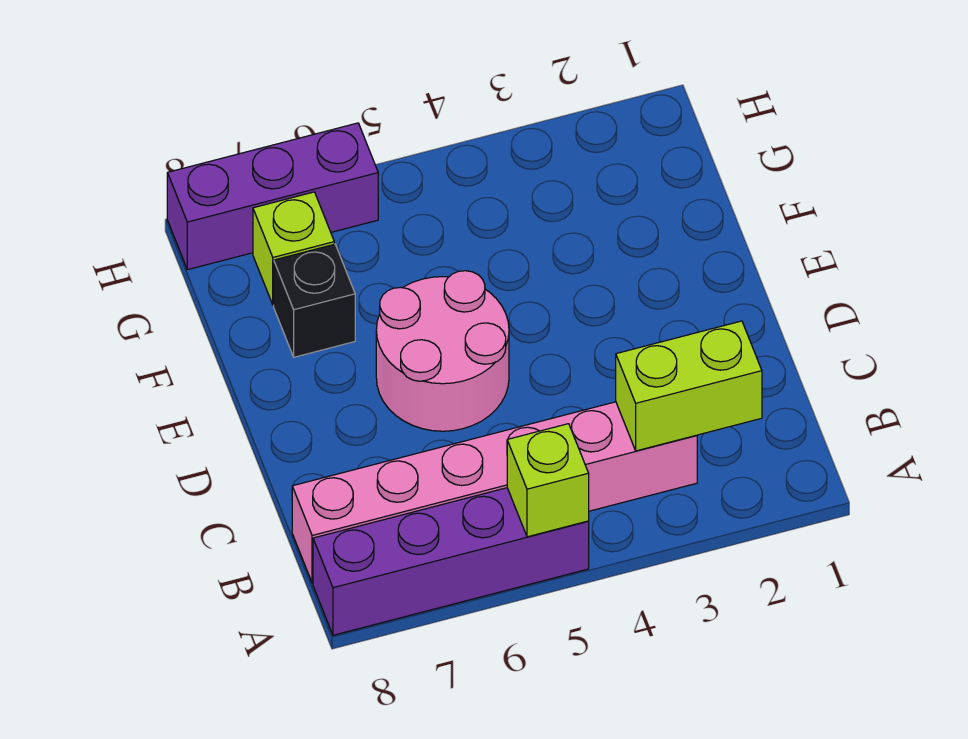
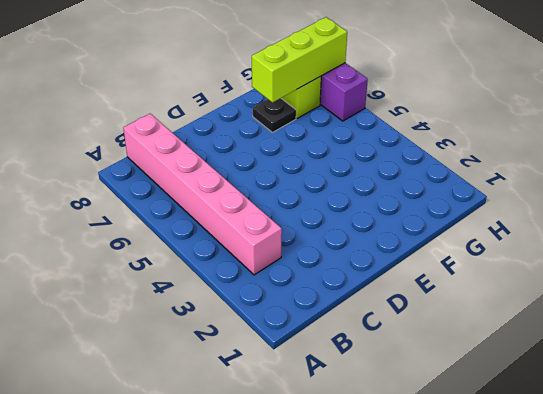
black 1x1 plate [252,98,296,132] -> black 1x1 brick [274,244,355,357]
lime 1x3 brick [252,17,347,102] -> none
none -> purple 1x4 brick [313,488,589,635]
none -> pink 2x2 round brick [376,271,509,431]

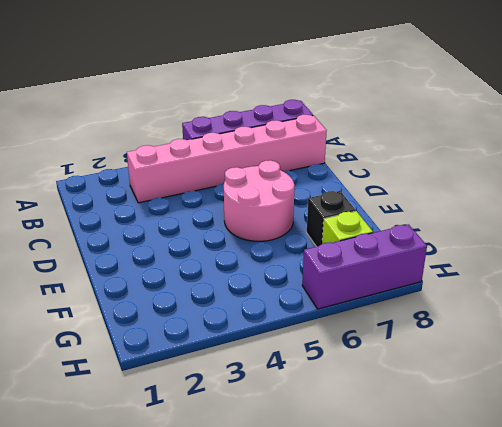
none -> lime 1x1 brick [507,424,589,537]
none -> lime 1x2 brick [616,321,762,451]

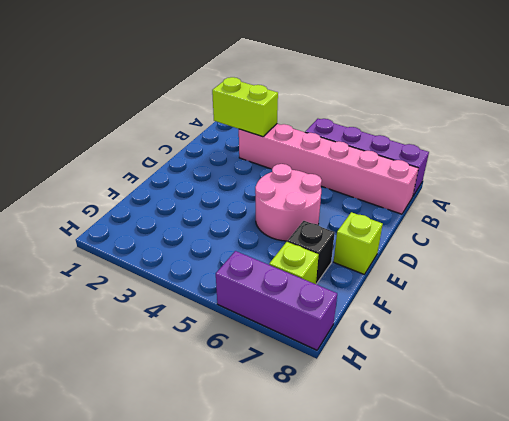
lime 1x1 brick [334,212,383,274] -> lime 1x1 brick moved to [507,424,589,537]

